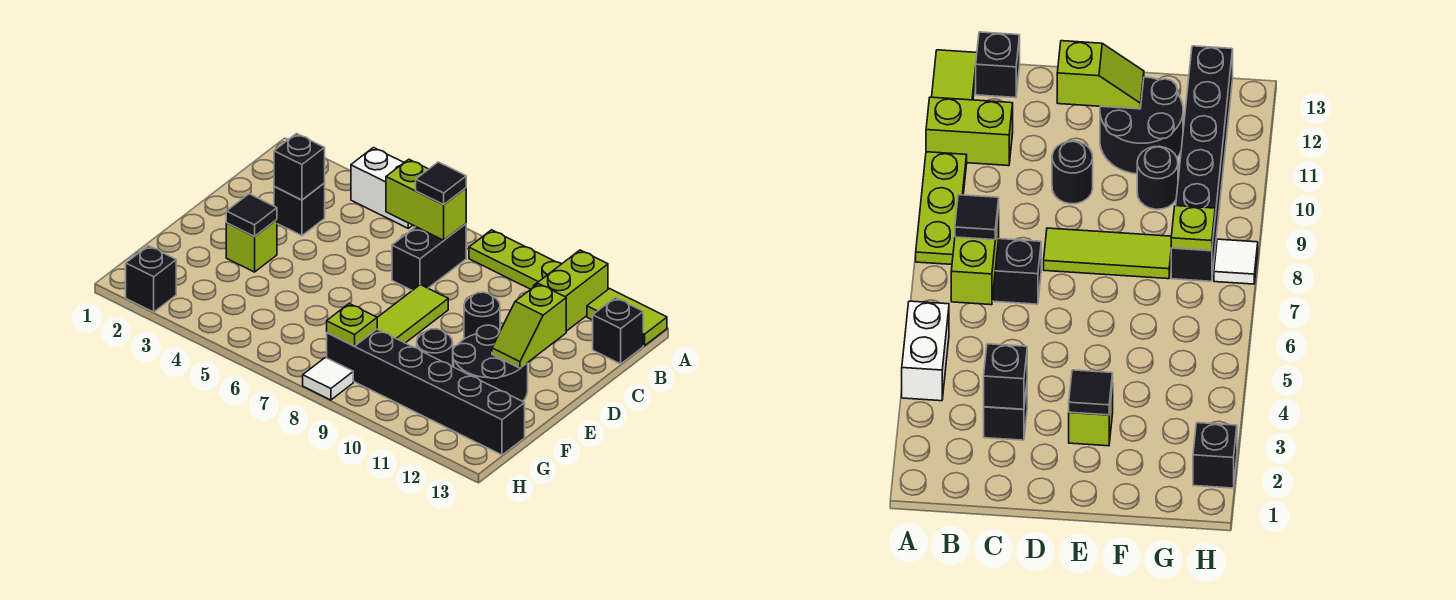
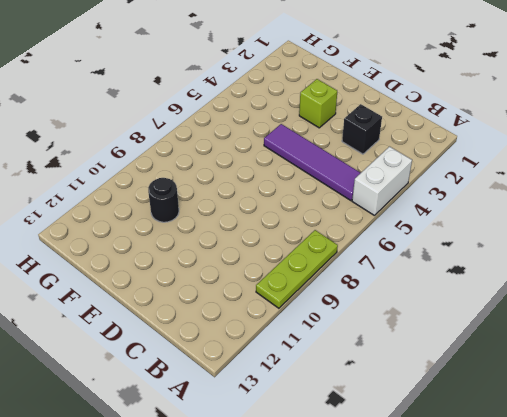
purple 1x4 tile [264,124,360,201] -> none
none -> lime 1x2 brick [534,250,608,331]
none -> lime 1x2 tile [587,289,667,346]
none -> black 1x2 brick [392,224,466,290]

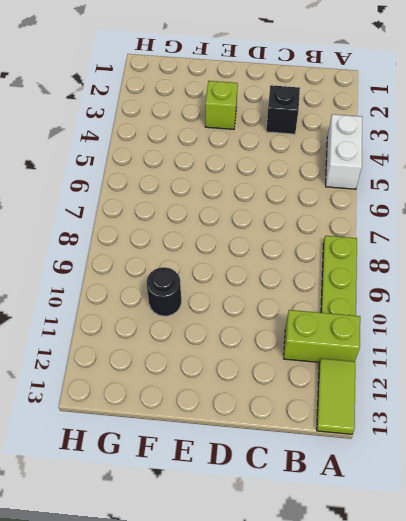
none -> black 1x2 brick [392,224,466,290]
none -> black 1x1 brick [593,298,643,364]
none -> lime 1x3 tile [377,285,448,343]

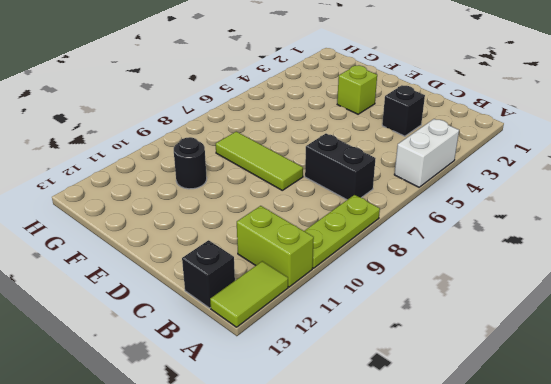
none -> black 1x1 round brick [464,292,500,339]
none -> black 2x2 round brick [453,325,528,401]
none -> black 1x6 brick [327,329,525,455]

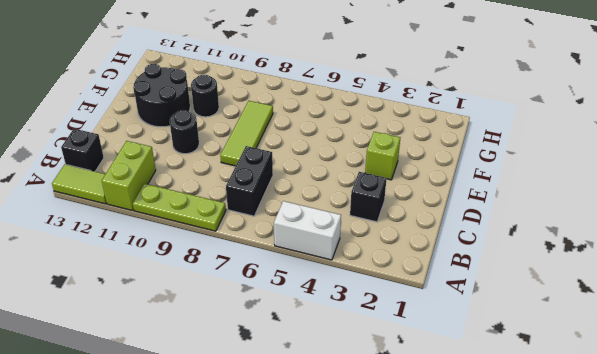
none -> black 1x6 brick [327,329,525,455]
none -> black 1x1 brick [126,246,176,312]
none -> white 1x1 tile [303,358,353,400]

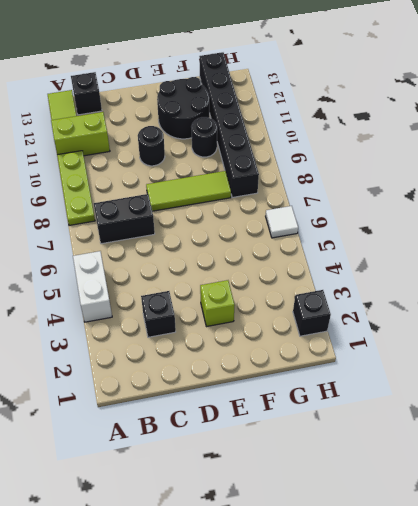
white 1x1 tile [266,206,298,238] -> white 1x1 tile moved to [303,358,353,400]
none -> lime 1x2 brick [386,159,466,240]
none -> black 1x1 brick [274,134,325,200]
none -> lime 1x2 slope [492,284,566,368]

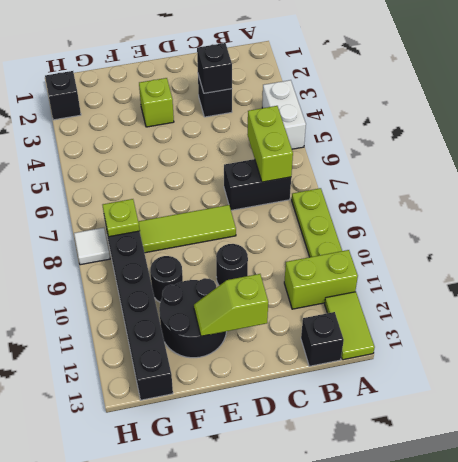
none -> black 1x1 tile [226,194,277,237]
none -> black 1x1 tile [416,162,466,205]

